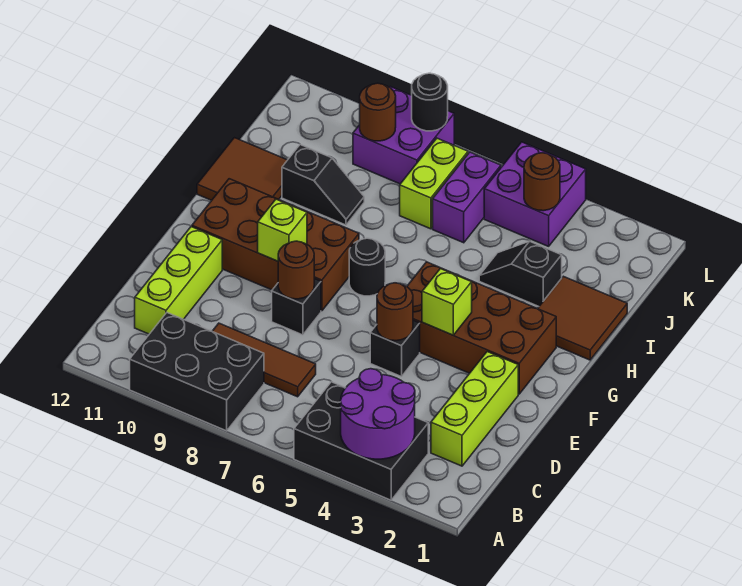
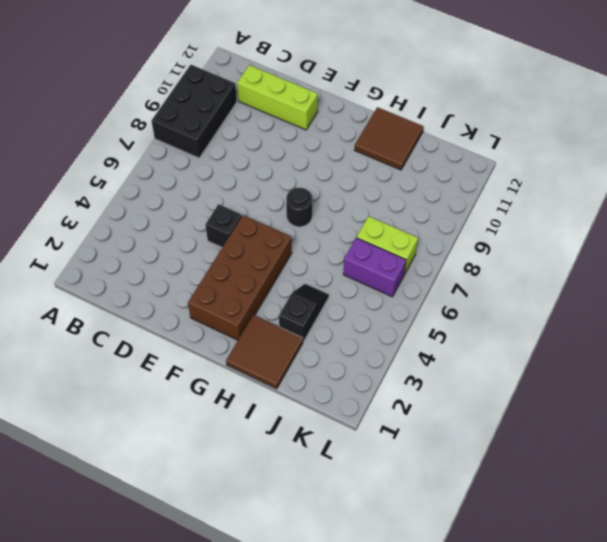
none -> black 2x3 brick [294,382,428,500]
none -> lime 1x3 brick [431,352,518,466]
none -> brown 1x3 tile [212,323,316,397]

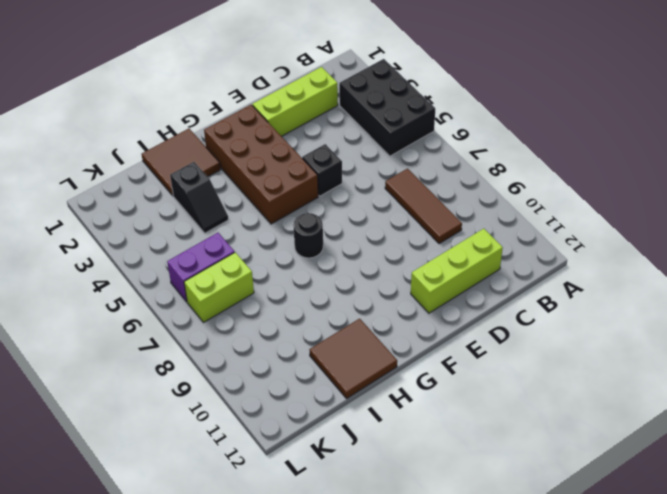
none -> black 2x3 brick [130,313,264,431]
none -> black 1x1 brick [272,279,321,335]
none -> brown 2x4 brick [192,179,359,311]

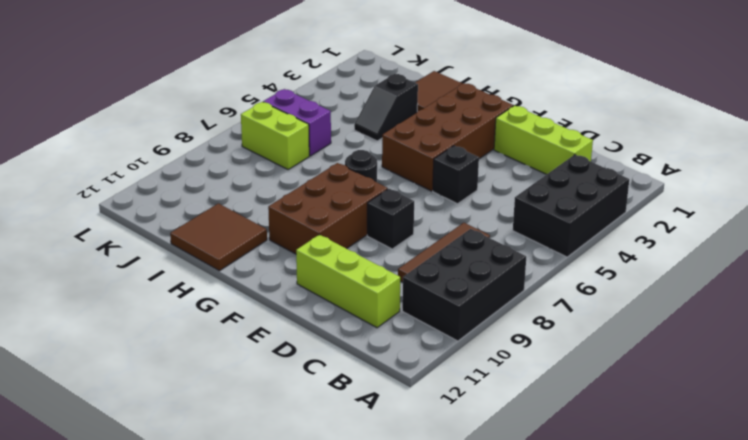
brown 2x3 brick [268,163,388,254] -> brown 2x4 brick [192,179,359,311]
none -> black 1x2 slope [282,145,364,225]
none -> purple 2x2 brick [484,142,586,246]
none -> purple 2x2 brick [353,87,454,184]

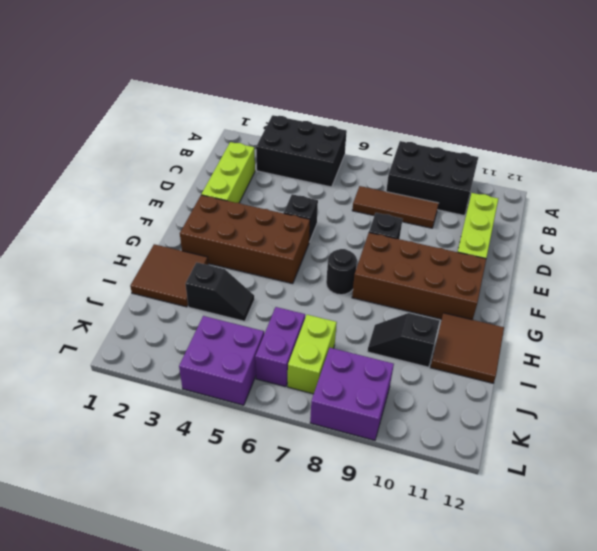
none -> purple 2x2 round brick [340,369,415,459]
none -> brown 1x1 round brick [377,283,413,341]
none -> brown 1x1 round brick [278,241,314,299]

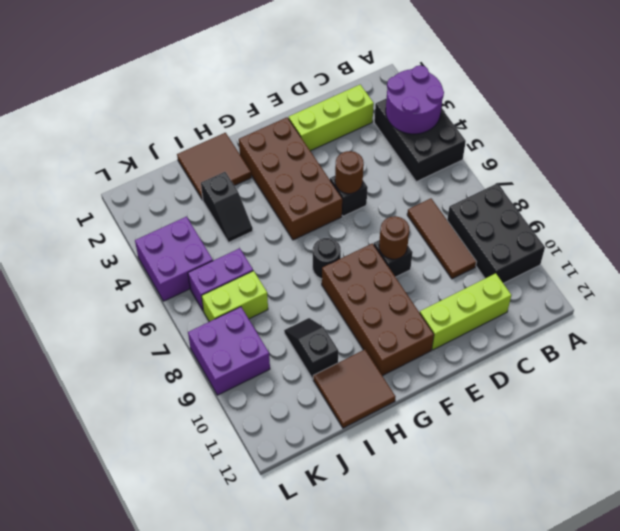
none -> lime 1x1 brick [422,269,472,335]
none -> lime 1x1 brick [258,199,307,261]
none -> brown 1x1 round brick [524,153,560,211]

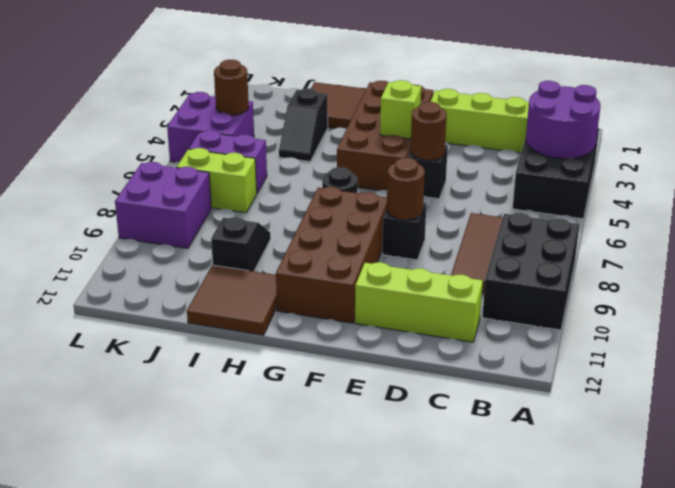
none -> lime 1x1 brick [258,199,307,261]
none -> brown 1x1 round brick [360,83,396,141]
none -> black 1x1 round brick [412,73,448,131]

